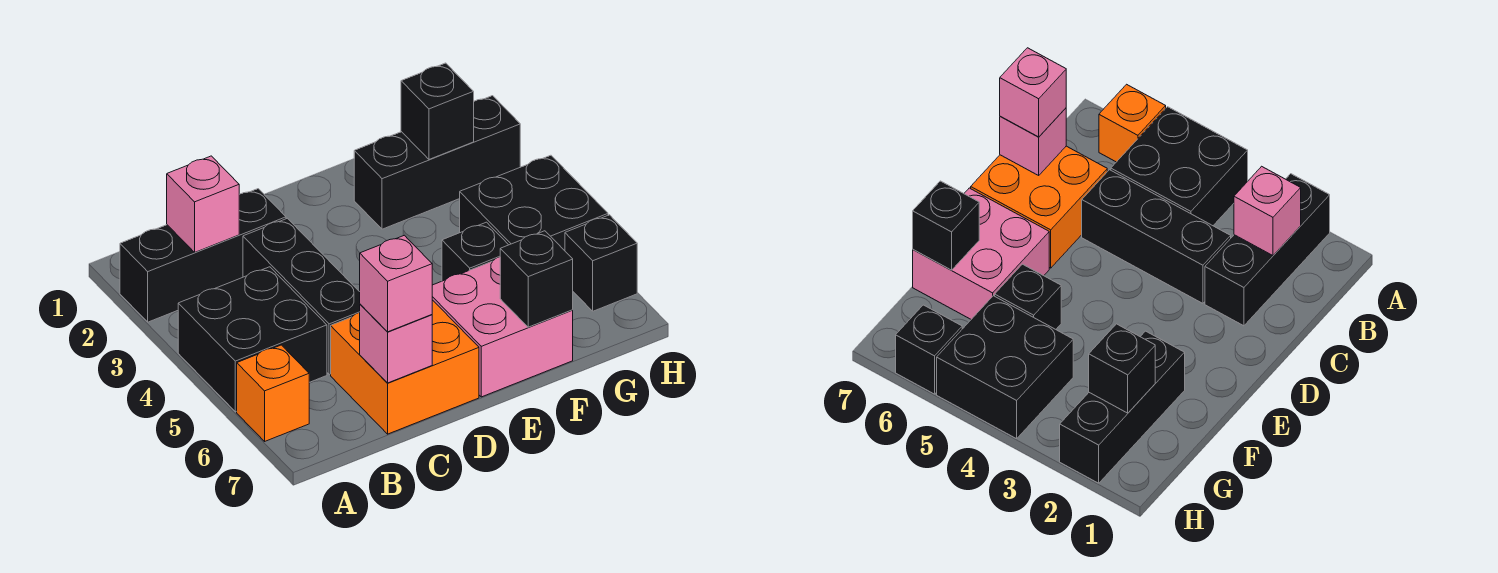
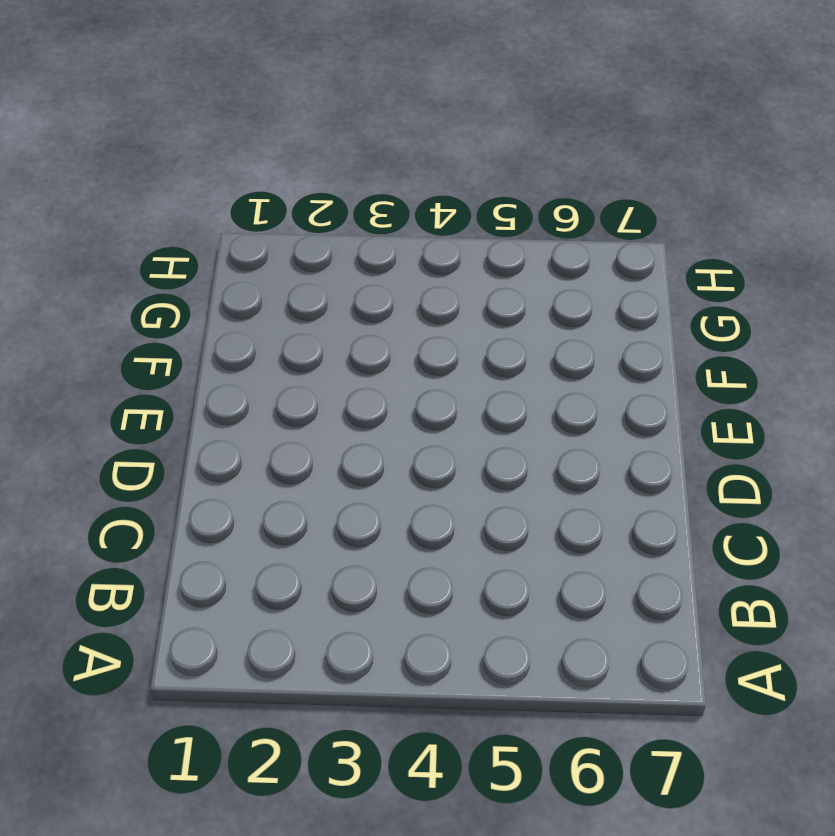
none -> black 1x3 brick [120,189,286,322]
none -> black 2x2 brick [178,267,327,412]
none -> orange 1x1 brick [237,345,309,441]

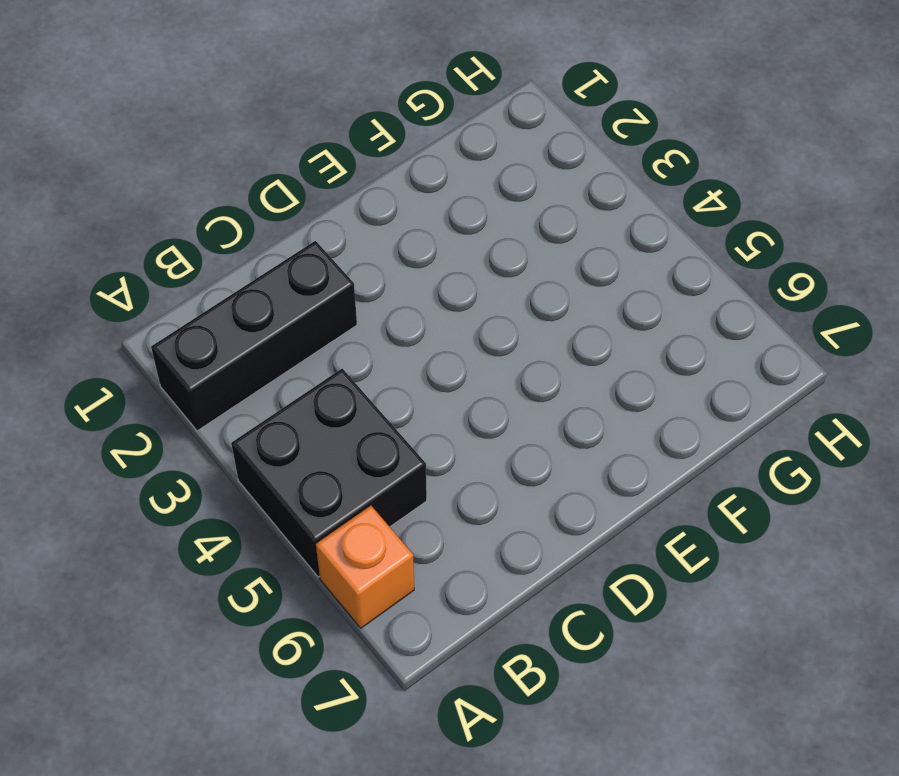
none -> black 1x3 brick [243,218,360,375]
none -> orange 2x2 brick [331,300,479,434]
none -> pink 2x2 brick [432,257,573,397]

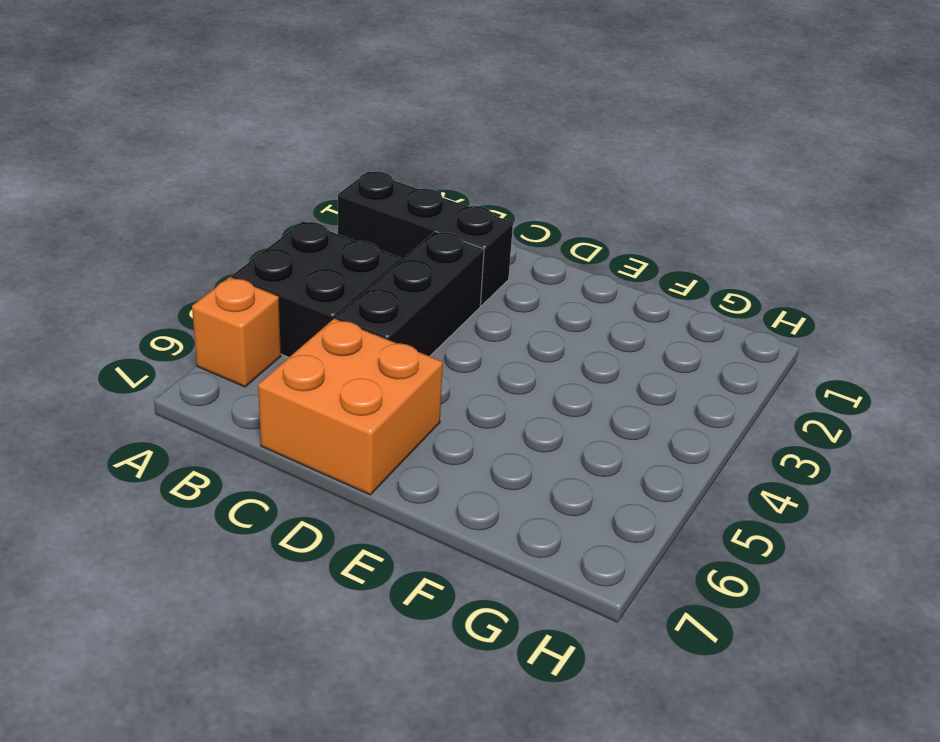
none -> pink 2x2 brick [432,257,573,397]
none -> black 1x3 brick [354,96,520,229]
none -> black 1x1 brick [442,222,508,281]

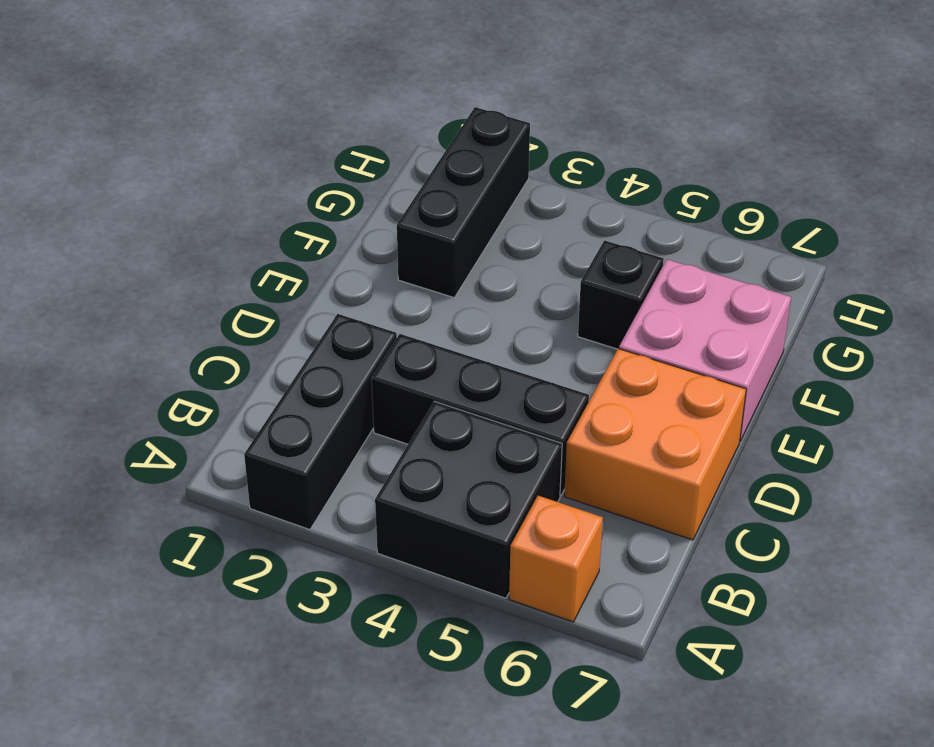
none -> black 2x2 brick [460,155,608,251]
none -> black 1x1 brick [565,215,637,311]
none -> pink 1x1 brick [167,156,239,252]

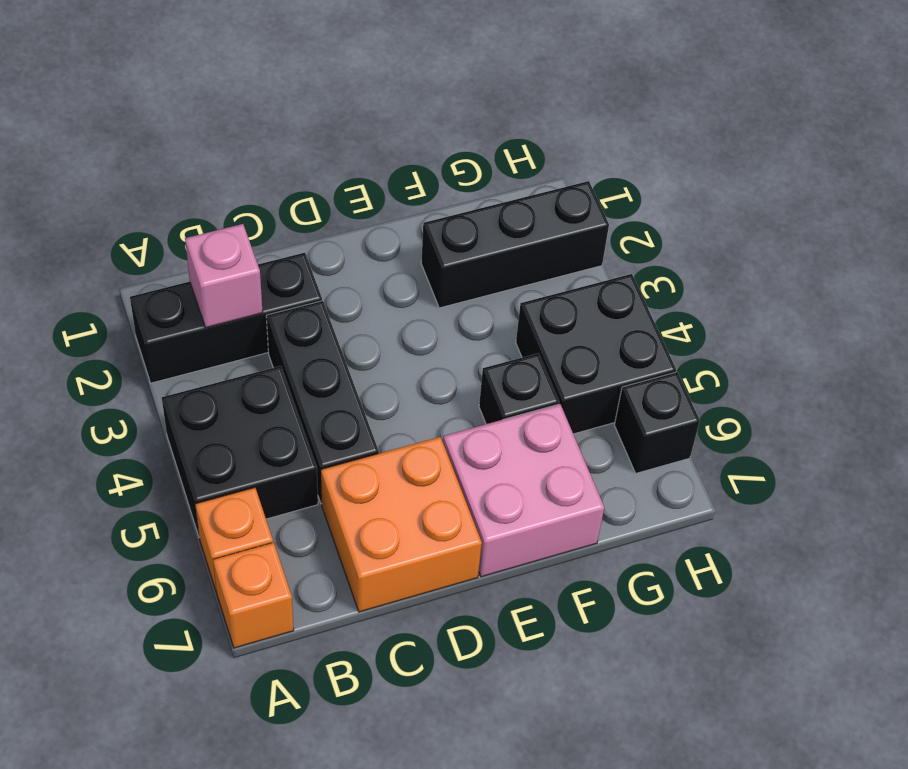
orange 1x1 brick [213,543,294,648] -> none
none -> pink 1x1 brick [360,304,432,383]
none -> black 1x1 brick [500,231,573,327]
none -> black 1x1 brick [401,63,474,159]

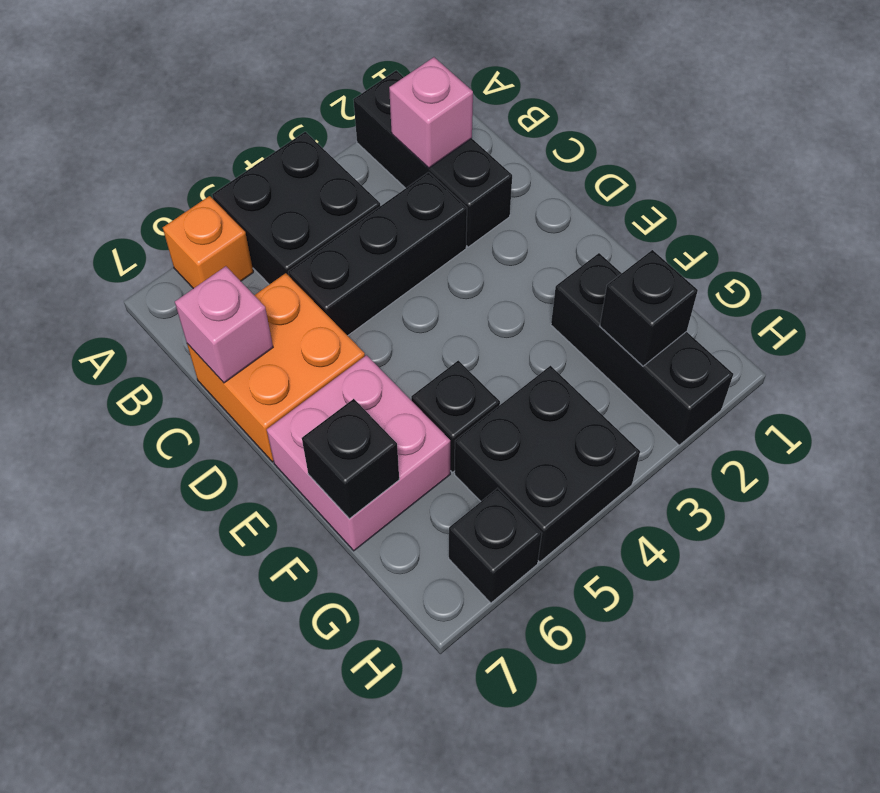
none -> pink 1x1 brick [360,235,432,332]

